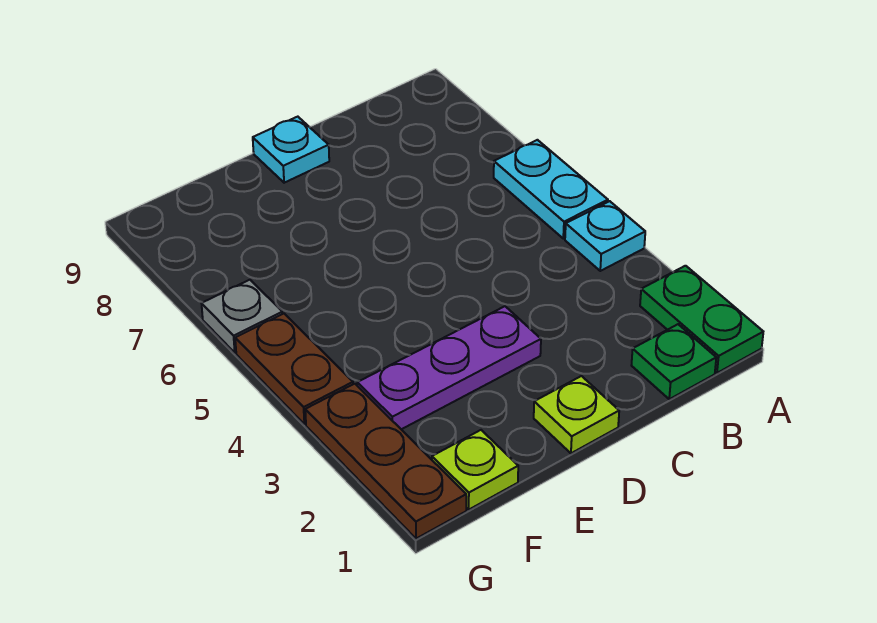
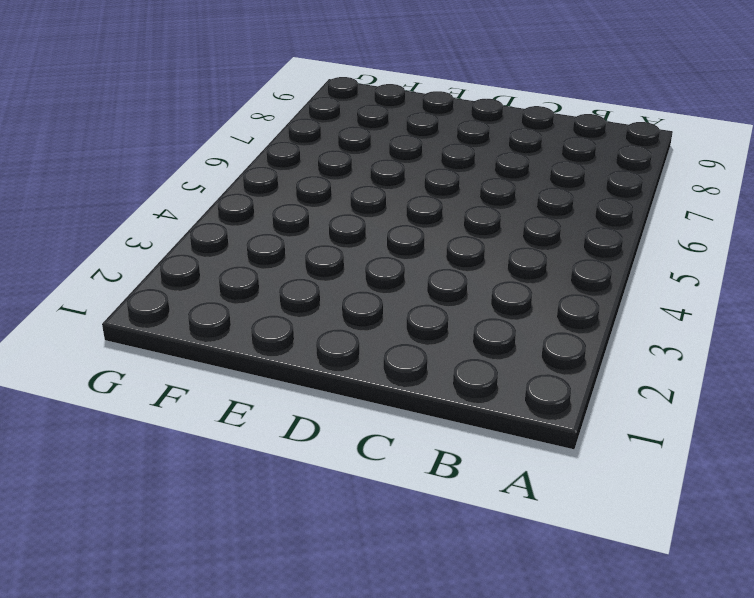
none -> green 1x2 plate [640,266,763,373]
none -> cyan 1x1 plate [565,201,645,271]

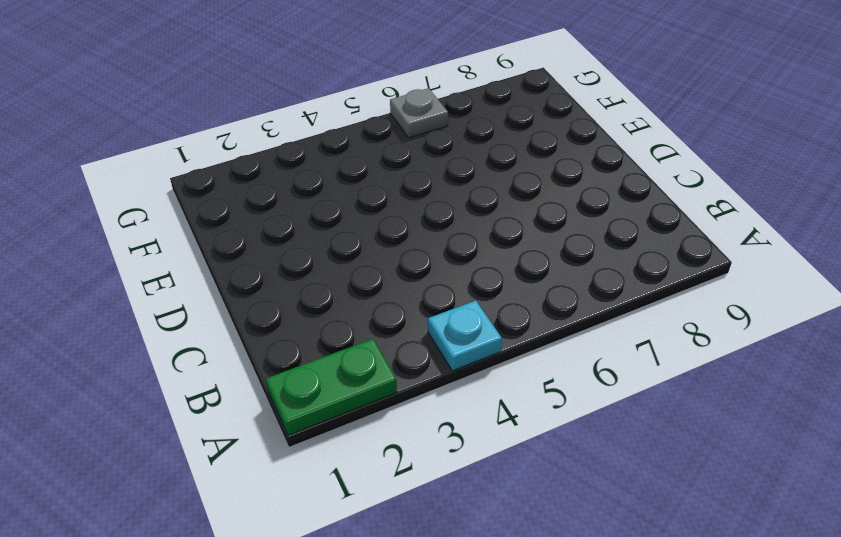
none -> cyan 1x2 plate [494,140,608,239]
none -> green 1x1 plate [631,324,716,399]

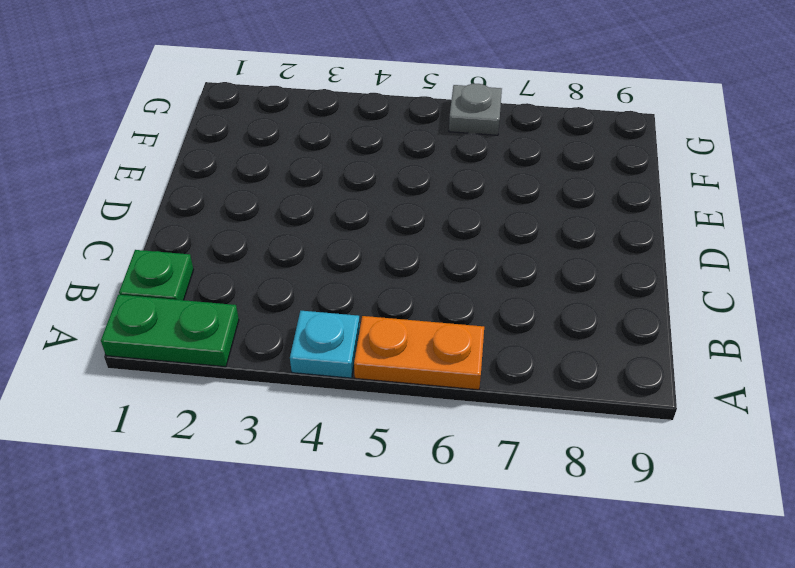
orange 1x2 plate [354,316,484,390] -> cyan 1x2 plate [494,140,608,239]
none -> lime 1x1 plate [534,376,619,453]
none -> purple 1x3 plate [357,306,541,429]

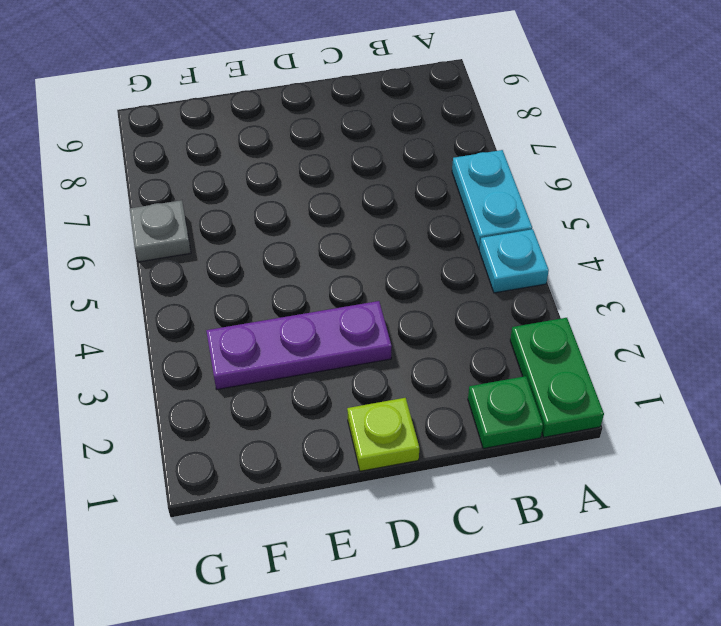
none -> cyan 1x1 plate [253,117,329,183]
none -> lime 1x1 plate [432,430,518,509]

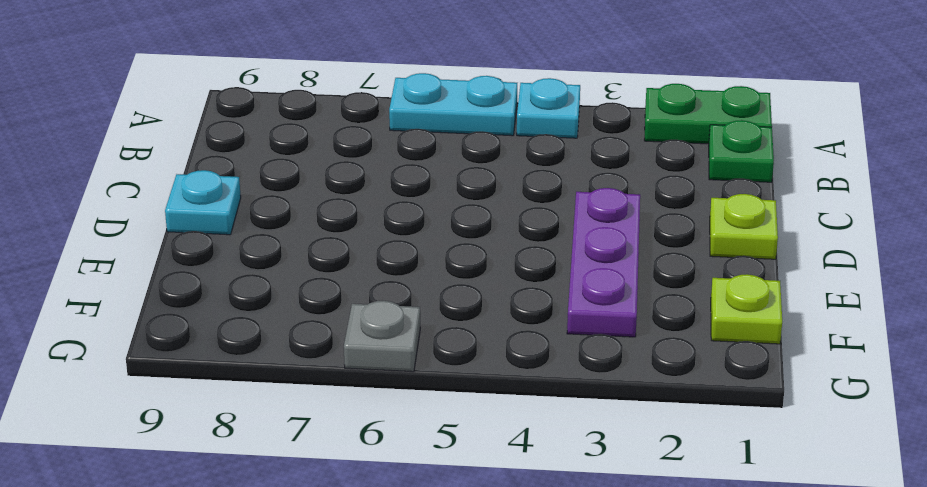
none -> brown 1x3 plate [305,384,466,539]
none -> brown 1x2 plate [235,314,353,424]

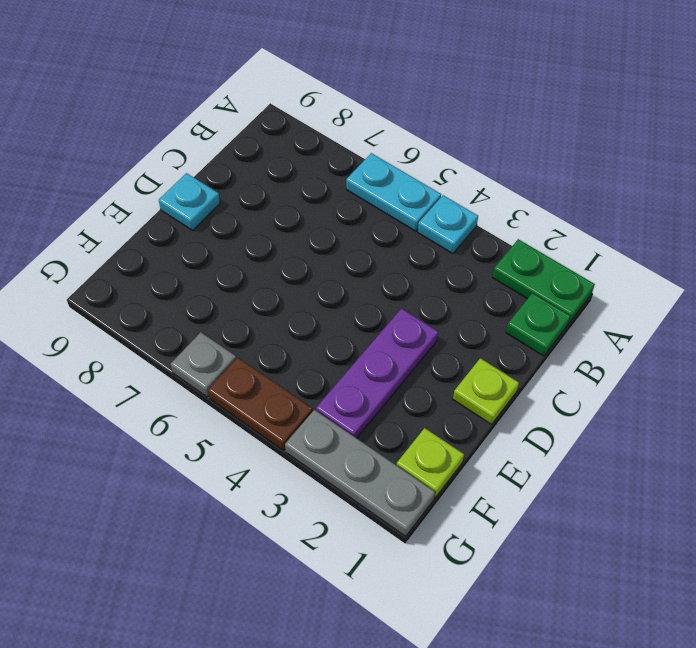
grey 1x3 plate [285,410,435,536] -> brown 1x3 plate [305,384,466,539]

